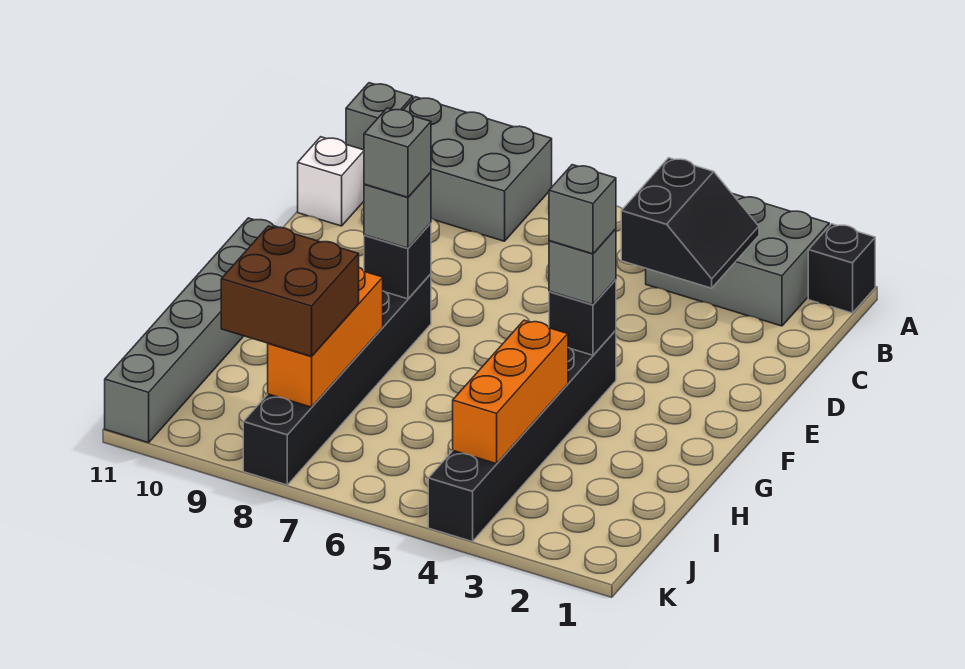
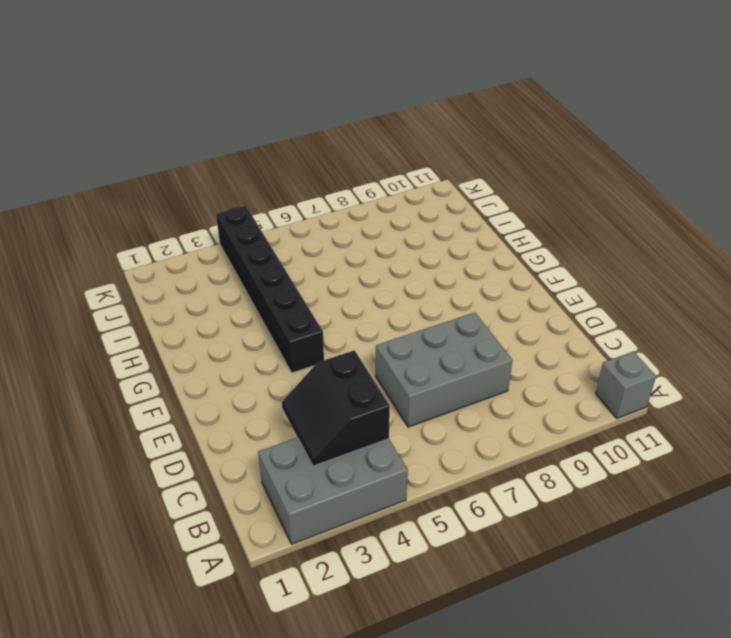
grey 2x3 brick [376,312,513,427] -> grey 2x3 brick moved to [404,97,552,241]
none -> black 1x1 brick [808,224,875,313]
none -> white 1x1 brick [298,137,364,226]
none -> black 1x6 brick [243,274,431,485]

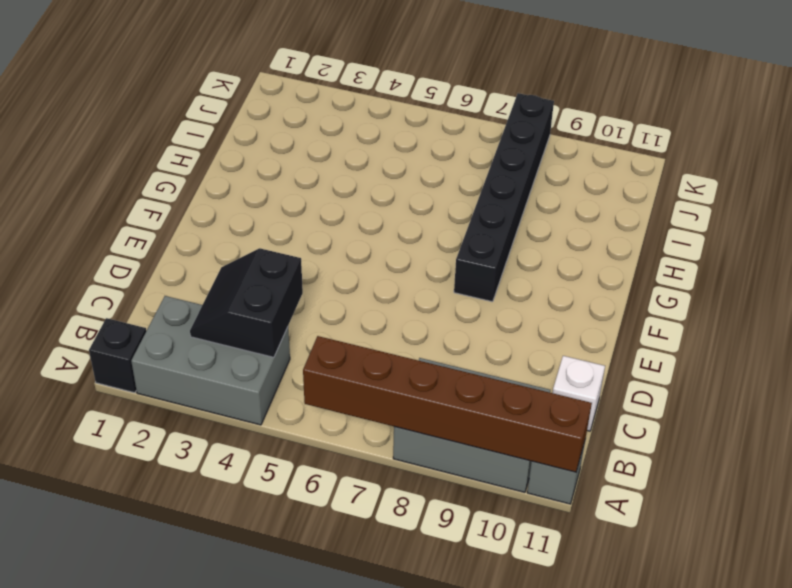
brown 1x6 brick [303,336,592,472] -> none
none -> black 1x6 brick [428,330,616,542]
none -> grey 1x6 brick [105,218,279,443]
none -> black 1x1 brick [549,280,616,355]

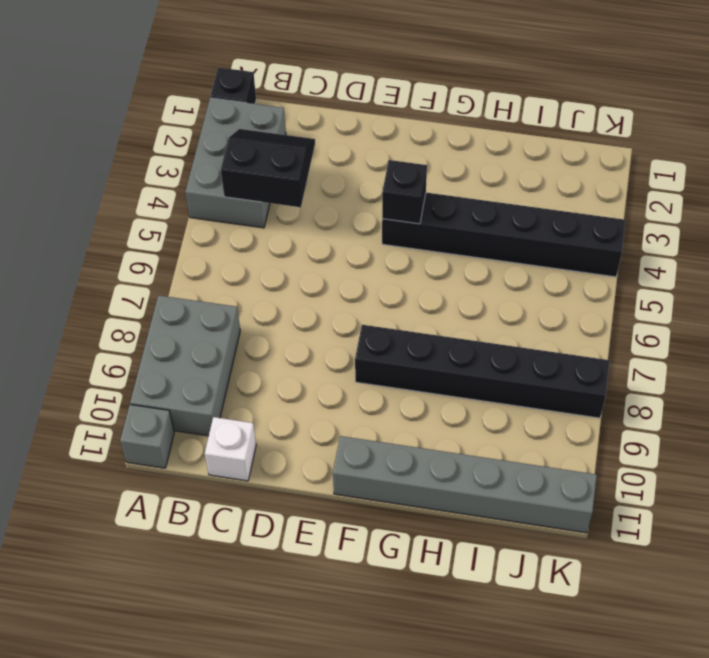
none -> black 1x1 brick [364,223,431,299]
none -> orange 1x3 brick [453,320,568,464]
none -> orange 1x3 brick [268,268,383,407]

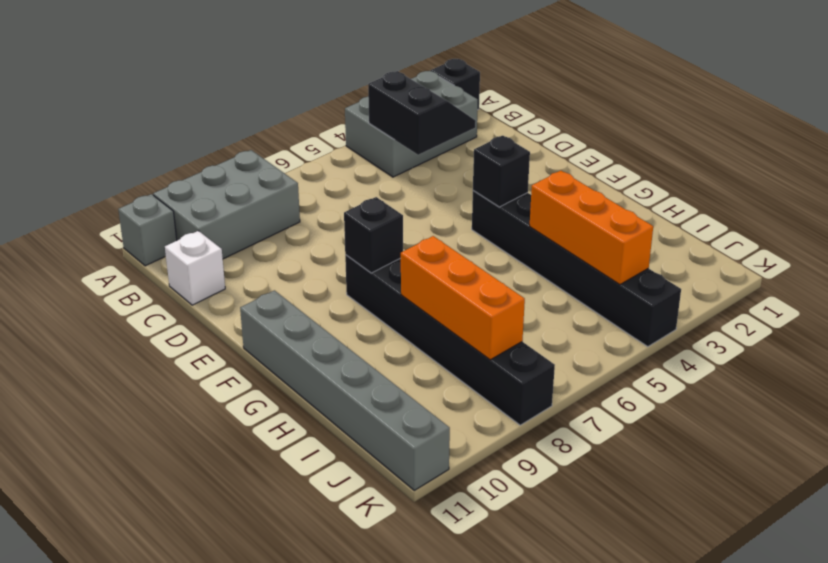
none -> grey 1x1 brick [549,229,616,305]
none -> grey 1x1 brick [364,172,431,248]
none -> brown 2x2 brick [221,226,359,356]

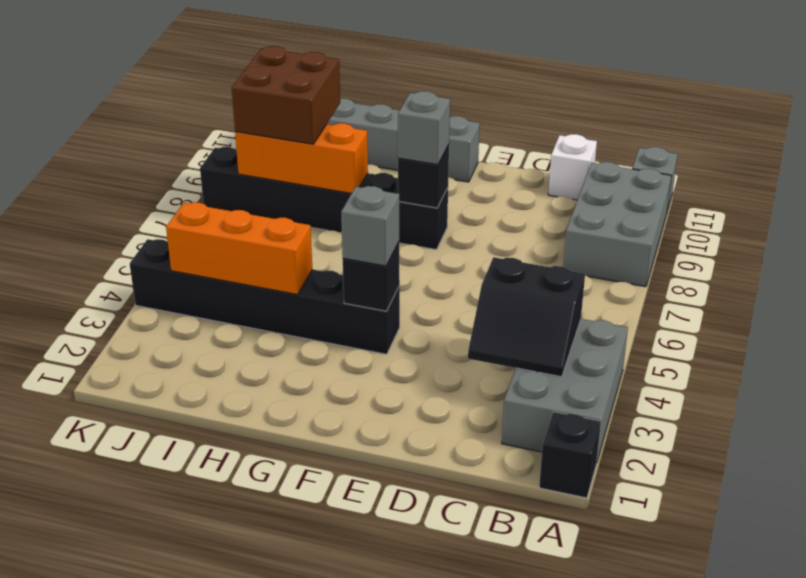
none -> grey 1x1 brick [549,165,616,254]
none -> grey 1x1 brick [364,108,431,197]

